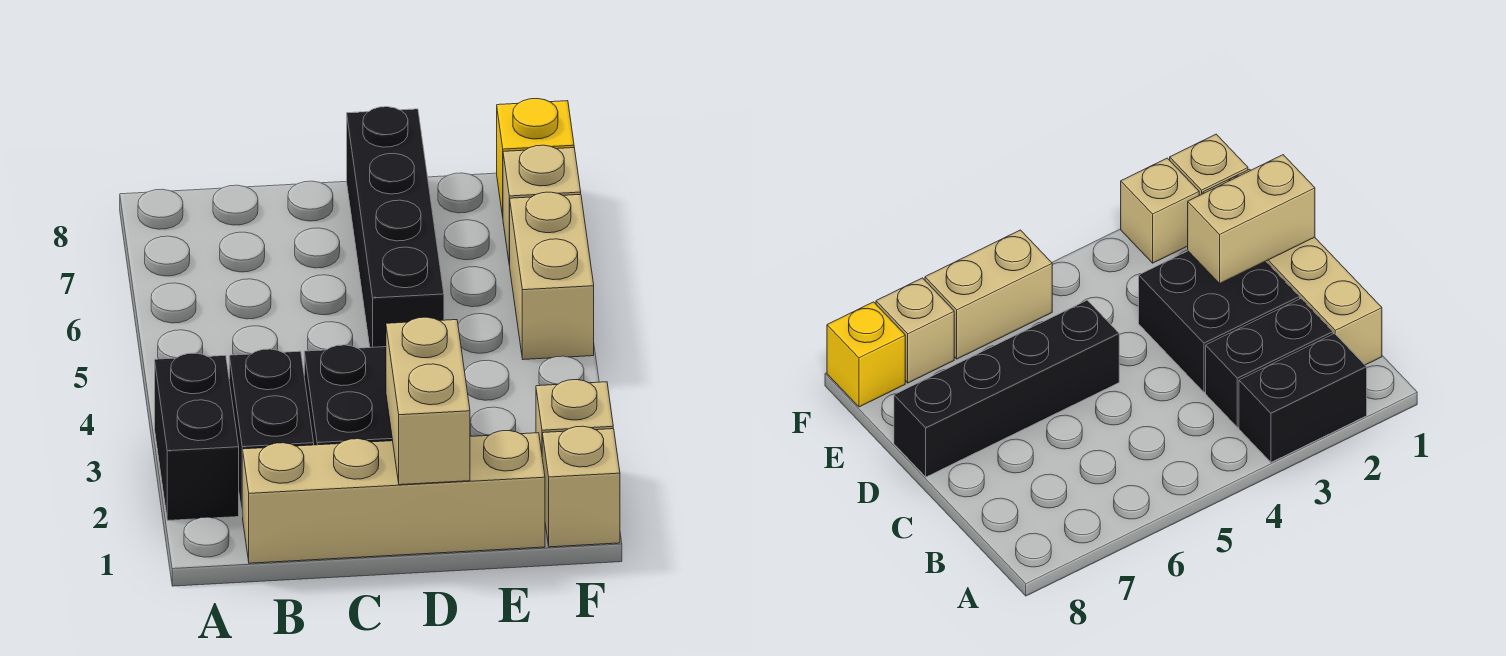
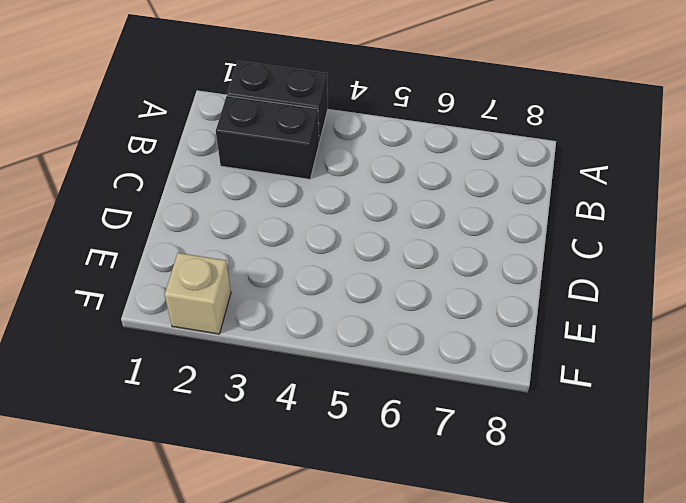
none -> tan 1x4 brick [243,431,545,563]
none -> black 2x2 brick [304,345,392,445]

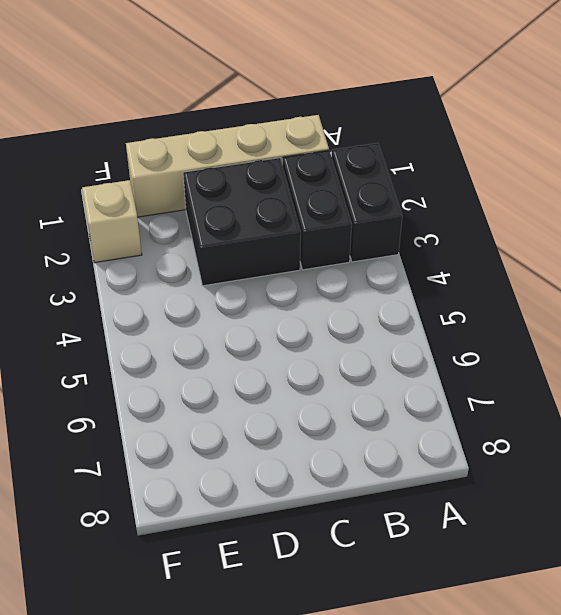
none -> black 1x4 brick [347,107,444,348]
none -> tan 1x1 brick [542,426,620,547]

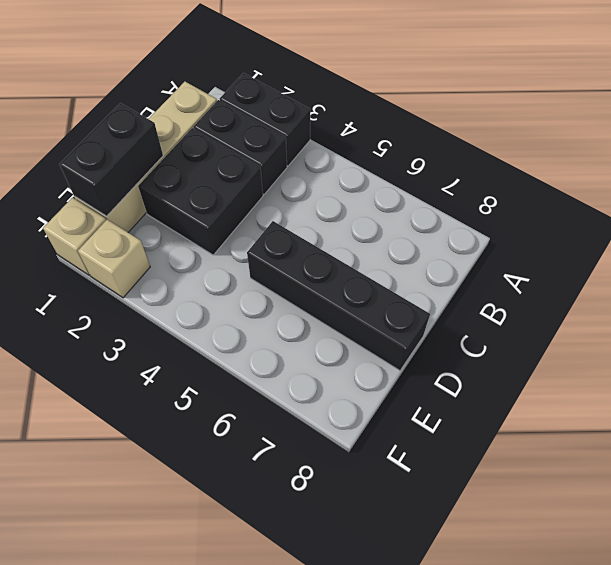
black 1x2 brick [60,103,163,216] -> tan 1x2 brick [386,317,470,485]
none -> tan 1x2 brick [510,192,594,360]
none -> tan 1x1 brick [503,145,581,266]

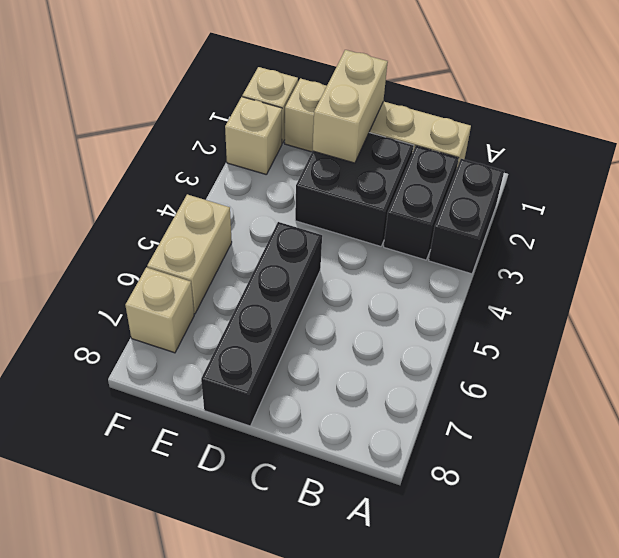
none -> yellow 1x1 brick [497,99,574,216]

